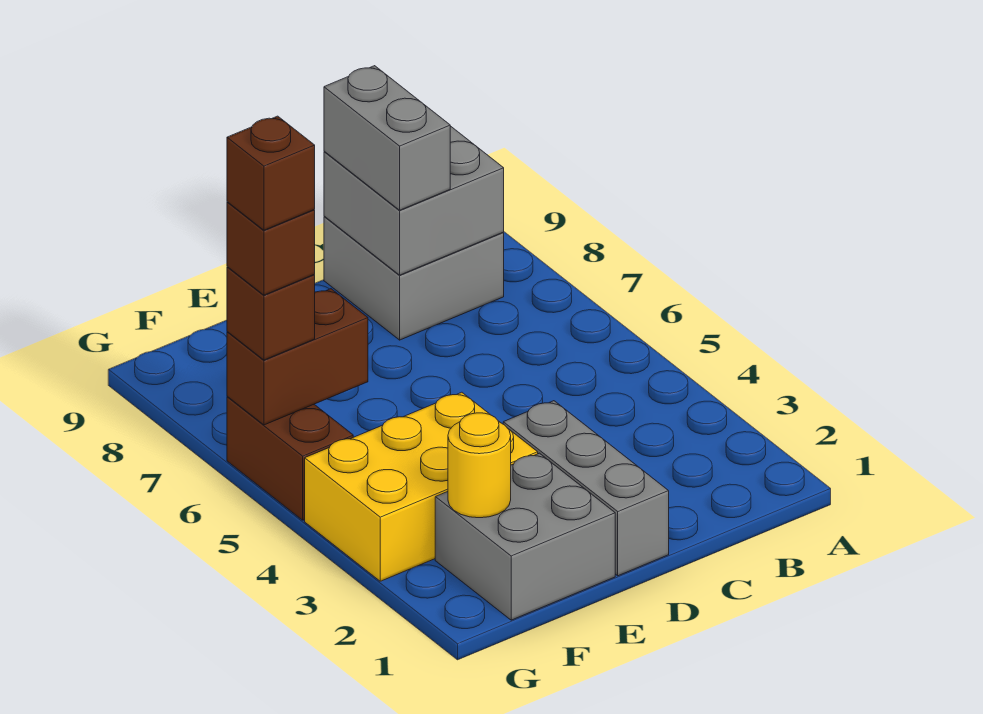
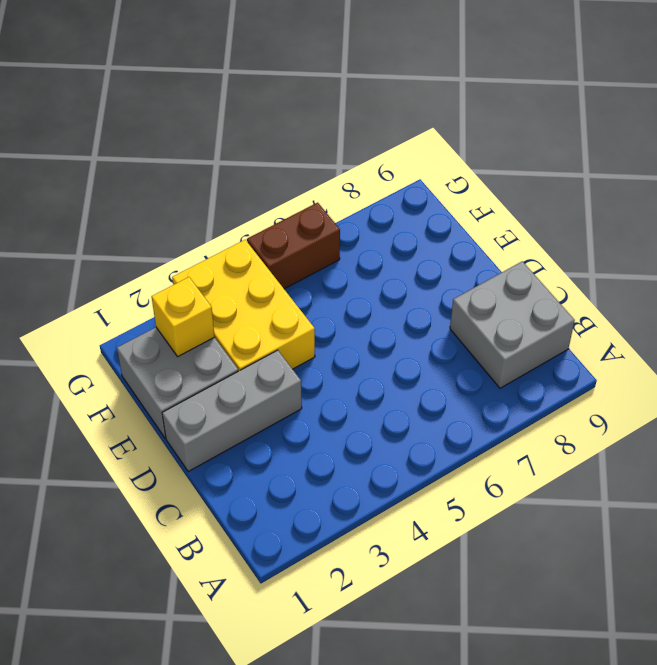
yellow 1x1 brick [152,277,215,356] -> yellow 1x1 round brick [448,413,511,518]
none -> grey 2x2 brick [324,126,504,275]
none -> brown 1x2 brick [227,289,368,425]
none -> grey 1x2 brick [324,66,450,210]

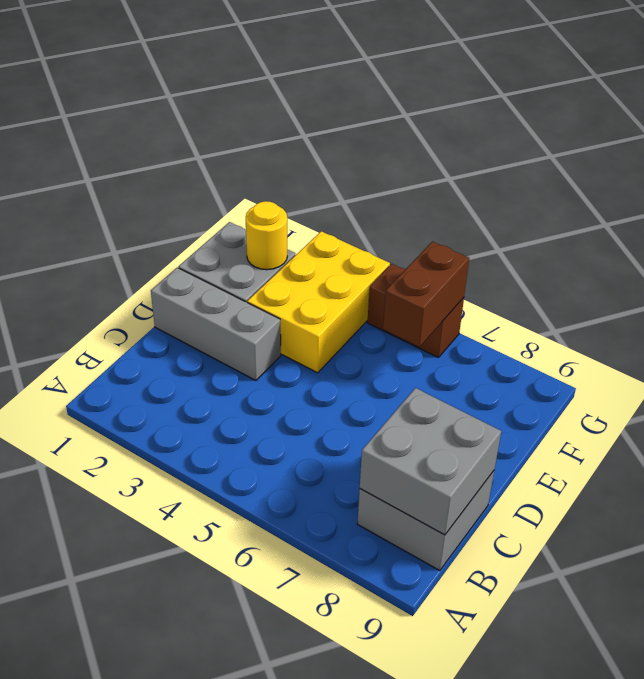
none -> grey 1x2 brick [324,66,450,210]
none -> brown 1x1 brick [227,267,315,360]
none -> brown 1x1 brick [227,202,315,295]

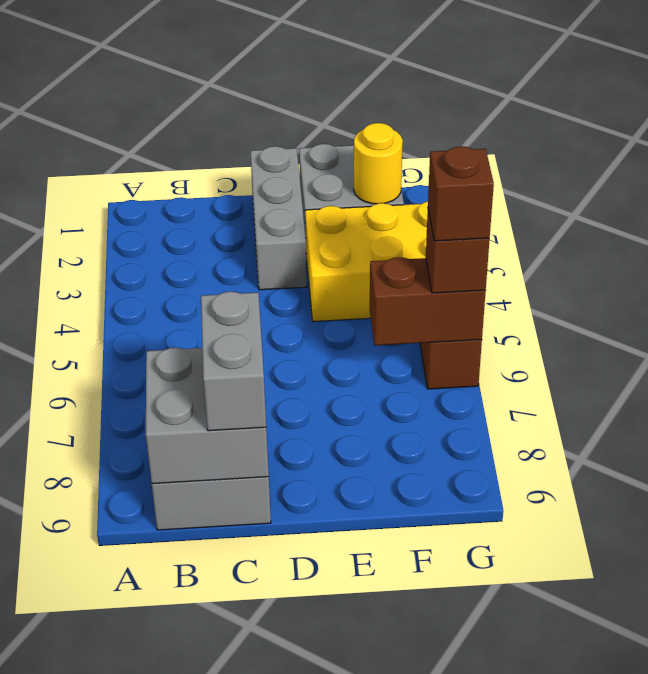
none -> brown 1x1 brick [227,116,315,230]

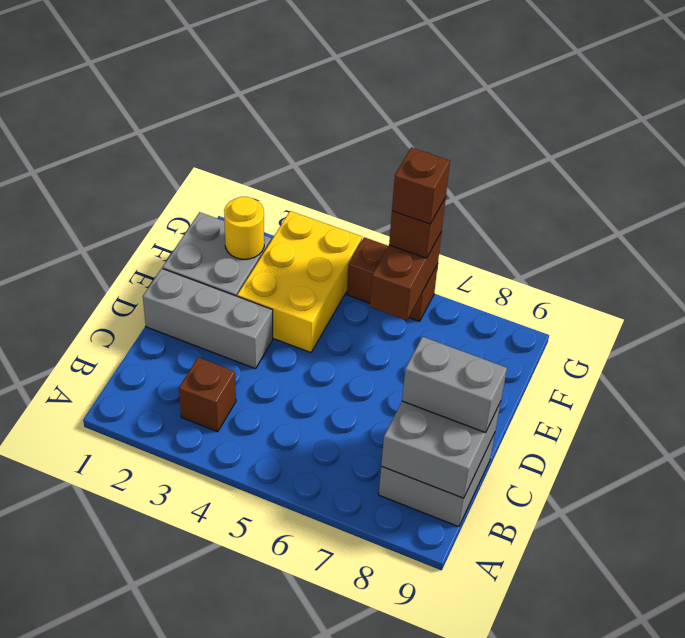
brown 1x1 brick [179,357,236,432] -> brown 1x1 brick moved to [227,116,315,230]

